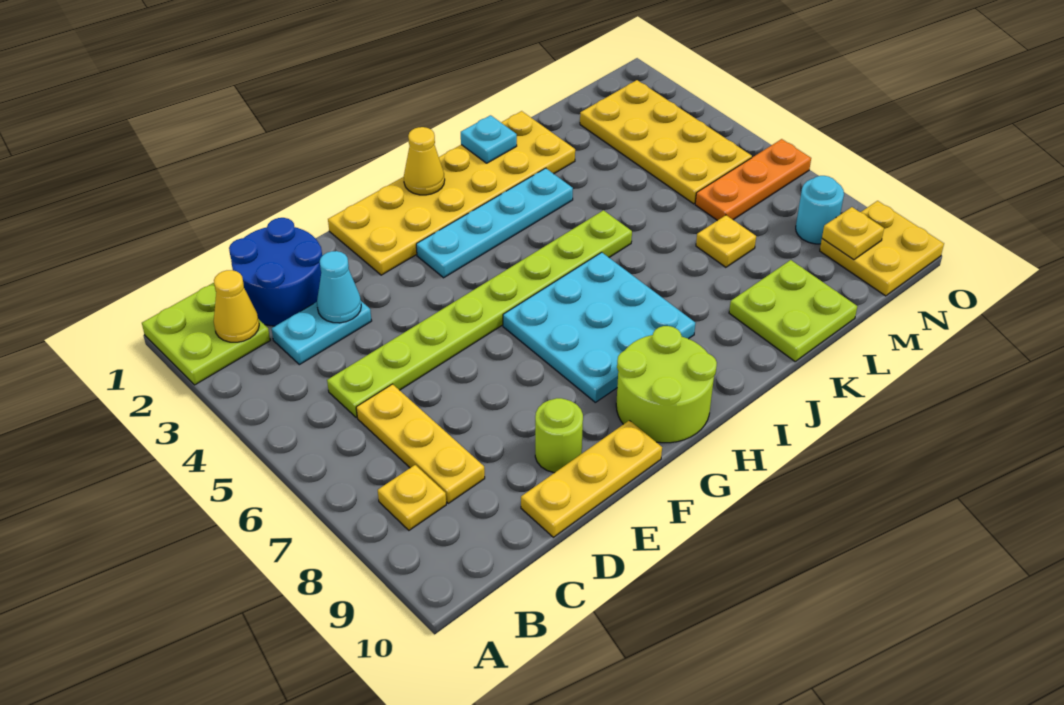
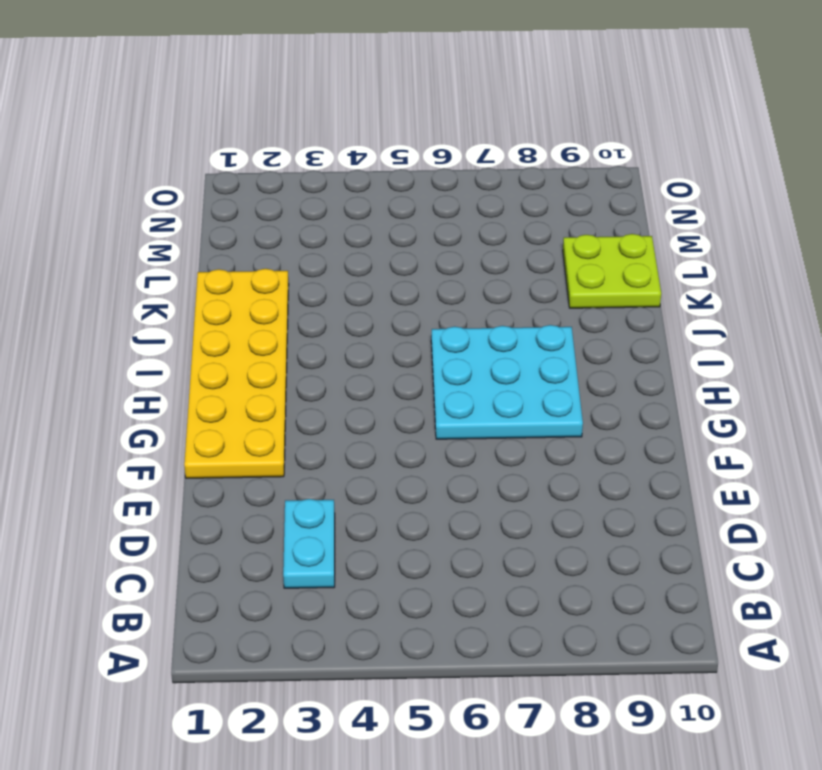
none -> lime 2x2 plate [142,283,270,385]
none -> yellow 1x1 plate [378,465,446,530]
none -> blue 2x2 round brick [229,218,322,326]

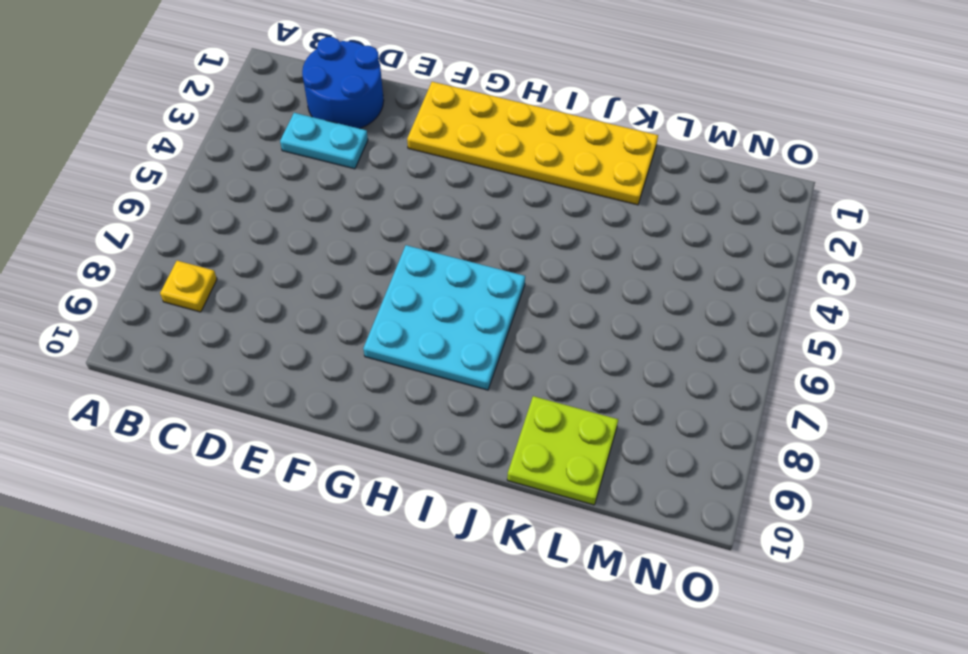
none -> lime 2x2 plate [142,283,270,385]
none -> lime 1x8 plate [327,210,632,418]
none -> yellow 1x3 plate [356,384,485,503]

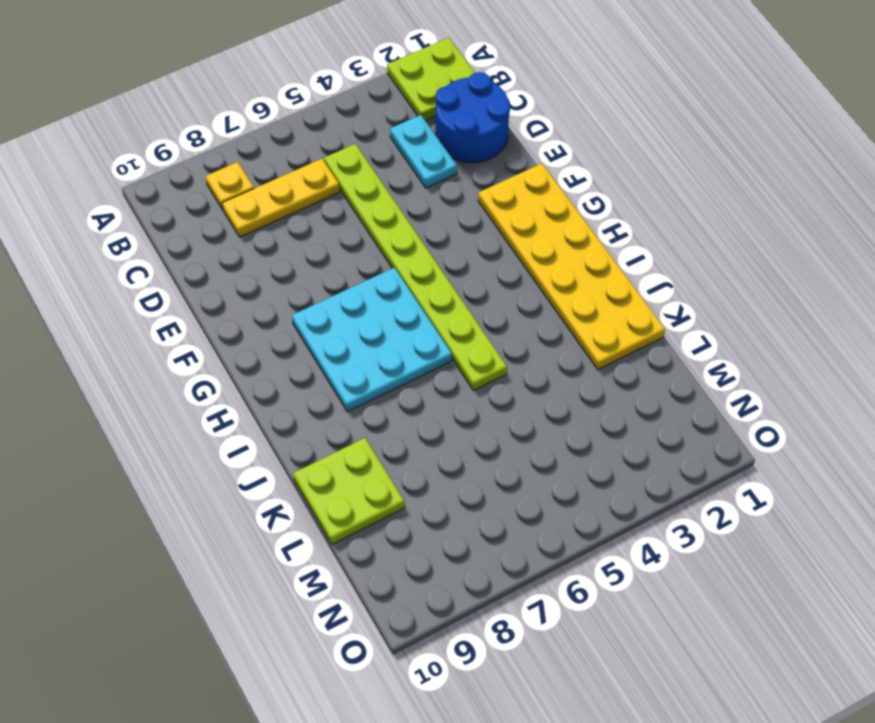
none -> yellow 1x3 plate [521,420,662,537]
none -> lime 1x1 round brick [535,398,583,473]
none -> cyan 1x4 plate [416,168,573,278]

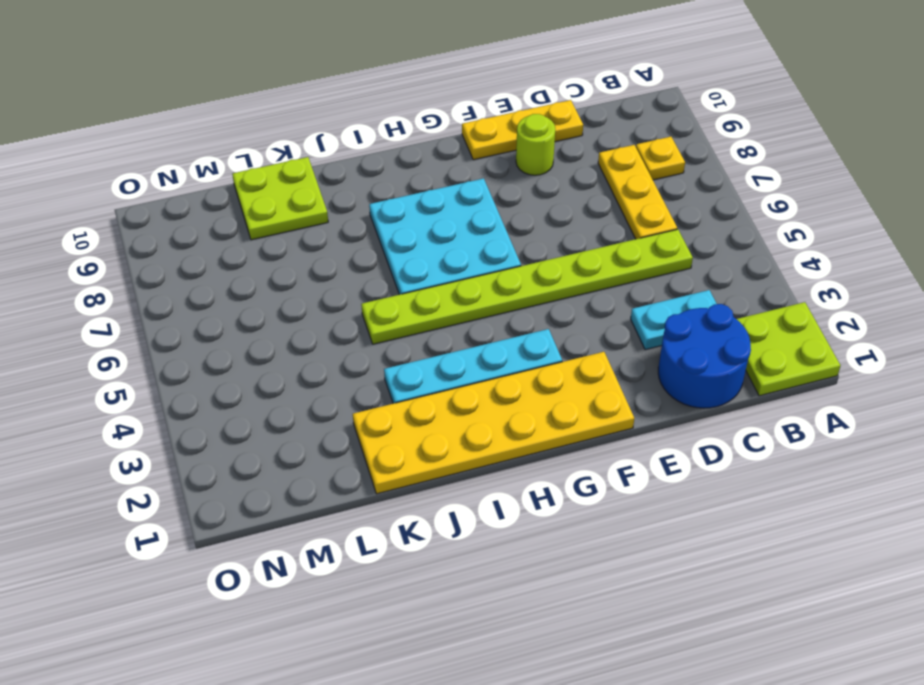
none -> lime 2x2 round brick [616,326,717,443]
none -> yellow 1x1 plate [696,215,756,267]
none -> yellow 2x4 plate [580,80,752,204]

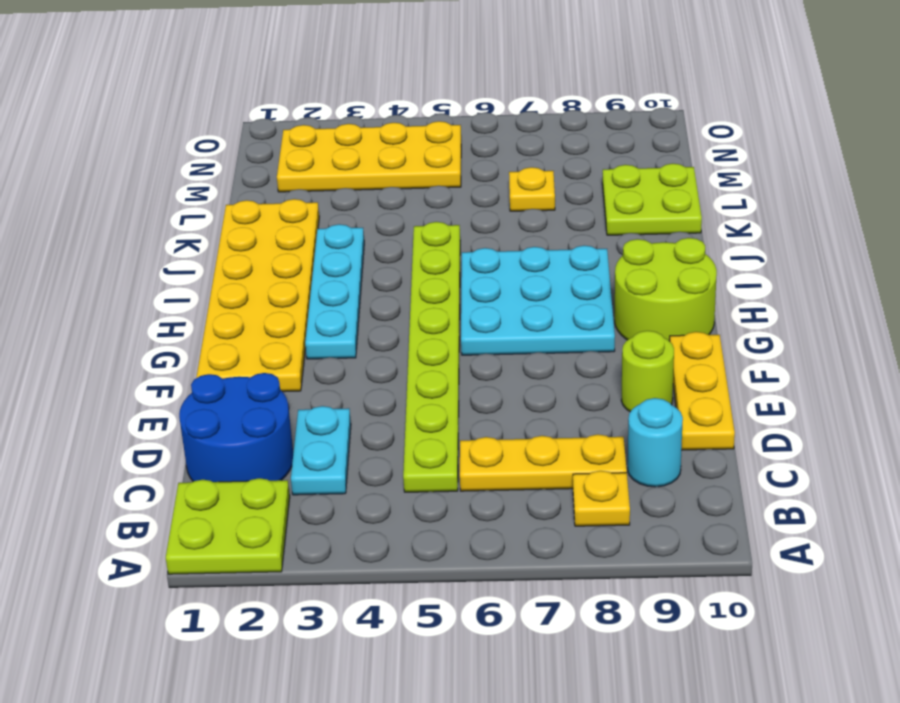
cyan 1x1 round brick [628,398,683,487] -> cyan 1x1 round brick moved to [796,176,844,244]
none -> orange 1x3 plate [695,139,811,221]
none -> yellow 2x2 plate [820,201,944,296]
none -> yellow 1x1 cone [214,270,259,342]

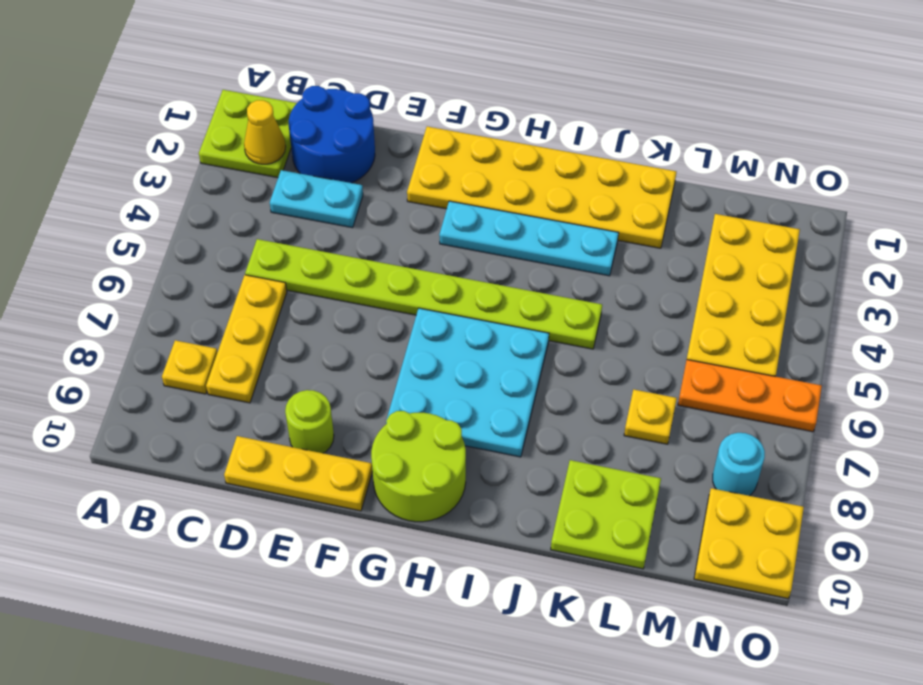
none -> cyan 1x1 cone [317,251,361,323]
none -> yellow 1x1 cone [404,127,445,195]
none -> cyan 1x1 plate [461,115,517,163]

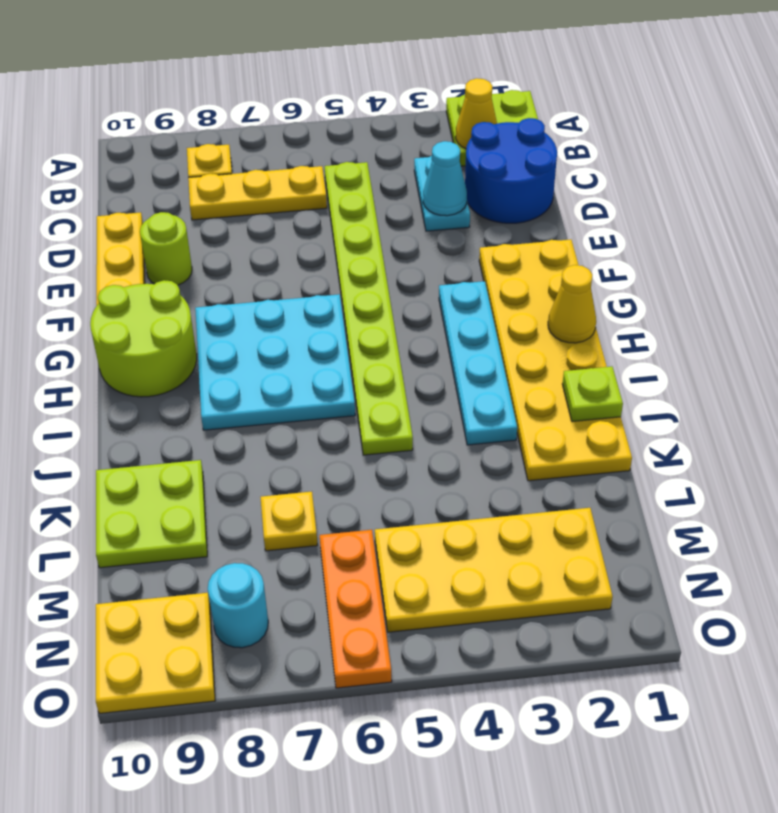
lime 1x1 plate [562,366,623,422] -> cyan 1x1 plate [461,115,517,163]
none -> yellow 1x1 plate [822,207,884,260]

